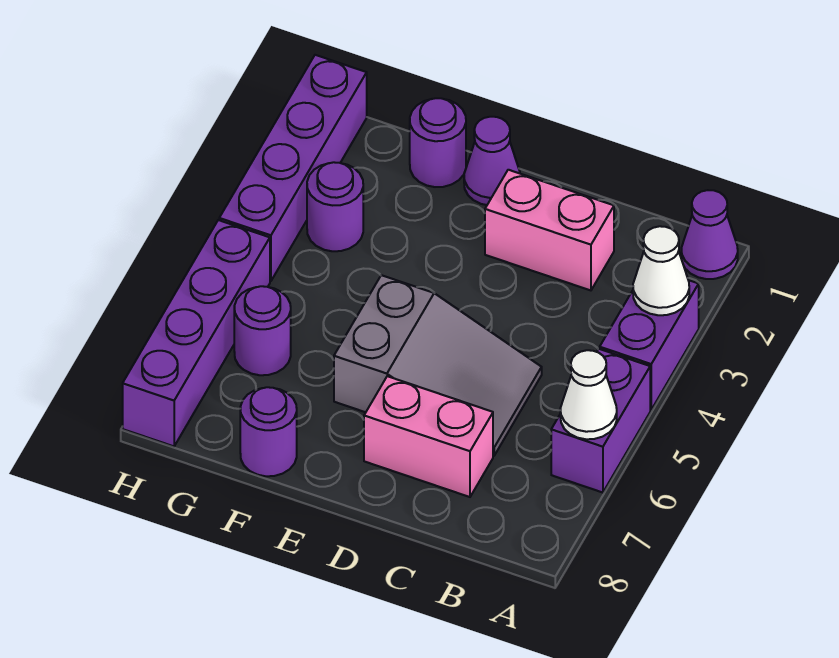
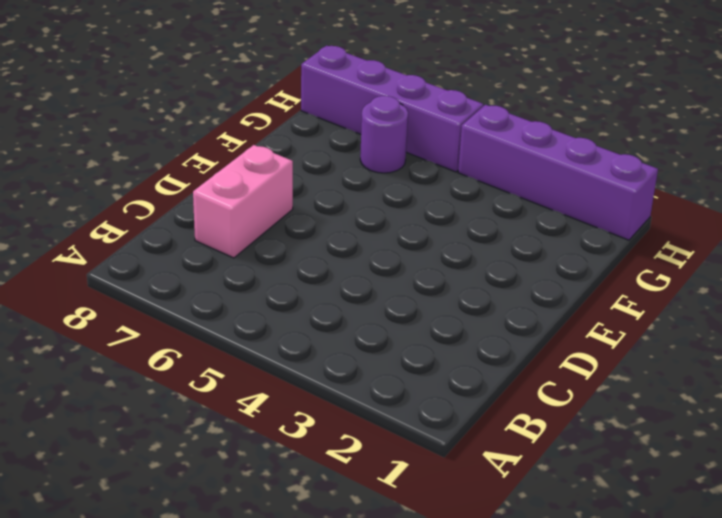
none -> purple 1x1 cone [681,190,738,279]
none -> purple 1x2 brick [600,280,699,410]
none -> purple 1x2 brick [551,349,650,493]

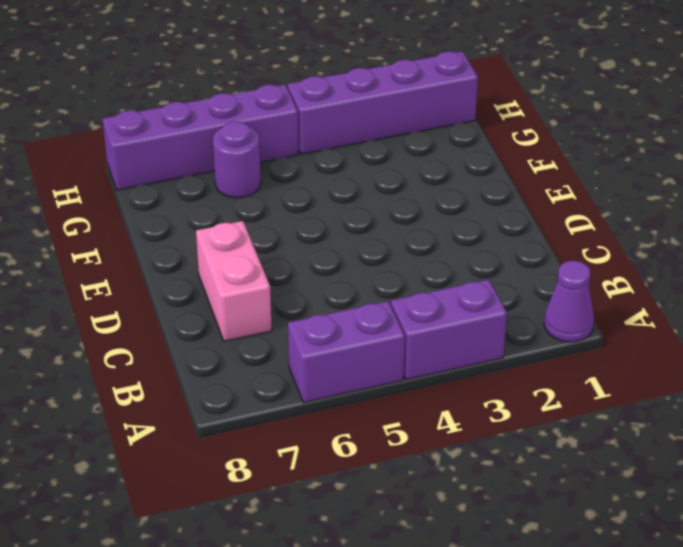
none -> pink 1x2 brick [485,170,614,290]
none -> grey 2x3 slope [334,275,542,456]
none -> purple 1x1 cone [464,117,520,205]

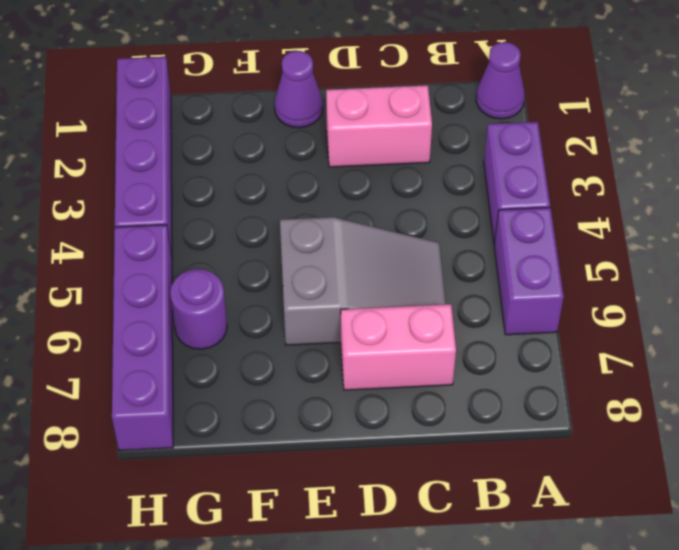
none -> purple 1x1 round brick [410,98,466,187]
none -> purple 1x1 round brick [240,387,297,476]
none -> purple 1x1 round brick [307,162,363,251]

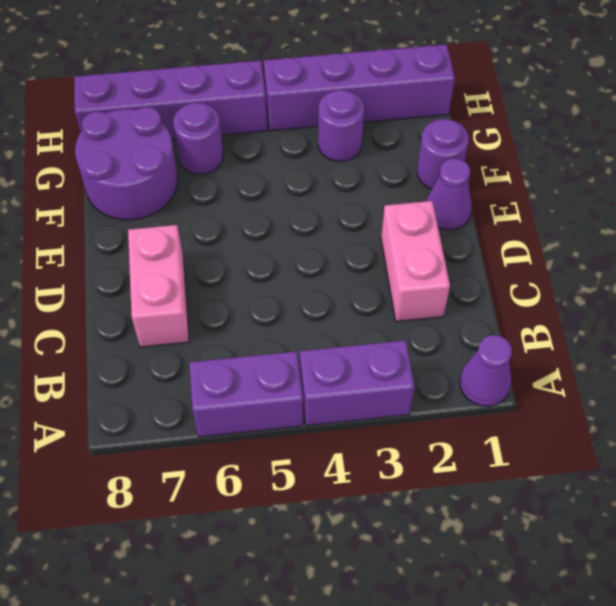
purple 2x2 round brick [75,107,178,220] -> purple 1x1 round brick [240,387,297,476]
none -> grey 2x3 slope [334,275,542,456]
none -> white 1x1 cone [633,226,689,315]
none -> white 1x1 cone [560,350,617,439]

